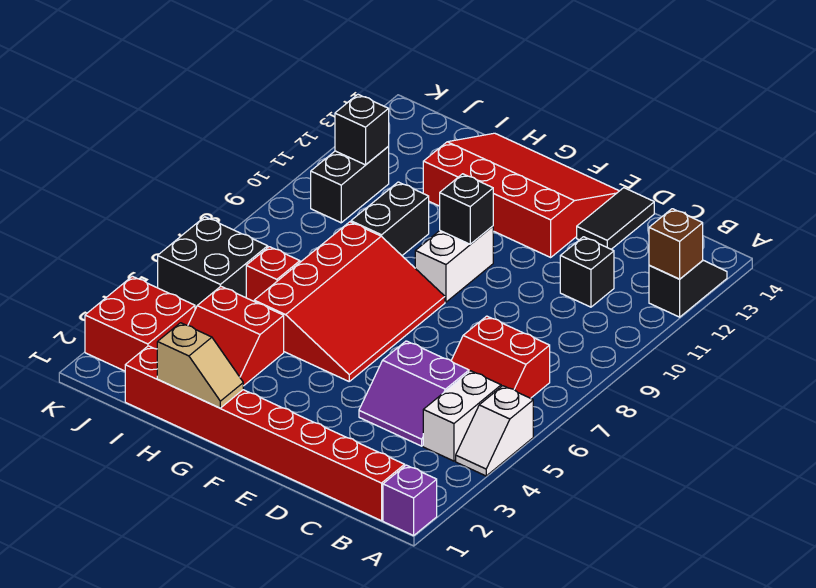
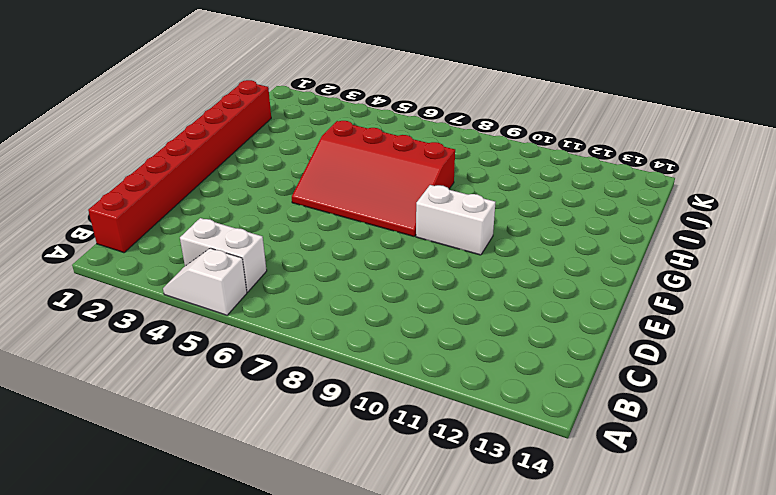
none -> purple 1x1 brick [383,465,437,536]
none -> black 1x2 slope [649,260,727,317]
none -> red 2x2 slope [451,316,550,398]

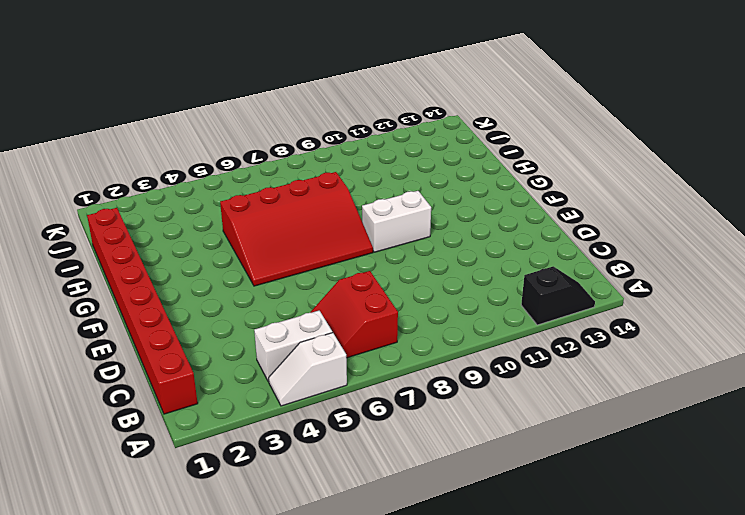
none -> purple 1x1 brick [383,465,437,536]
none -> purple 2x2 slope [359,341,469,446]
none -> black 1x1 brick [560,237,614,307]

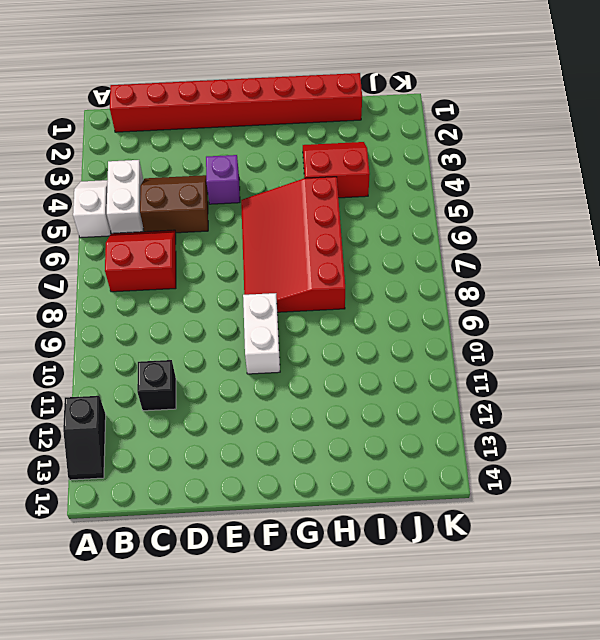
brown 2x2 slope [140,175,208,233] -> purple 2x2 slope [359,341,469,446]
purple 1x1 brick [206,155,240,204] -> purple 1x1 brick moved to [383,465,437,536]
none -> black 1x2 tile [577,188,654,249]
none -> red 3x4 slope [423,133,619,257]
none -> black 1x2 brick [351,182,429,255]

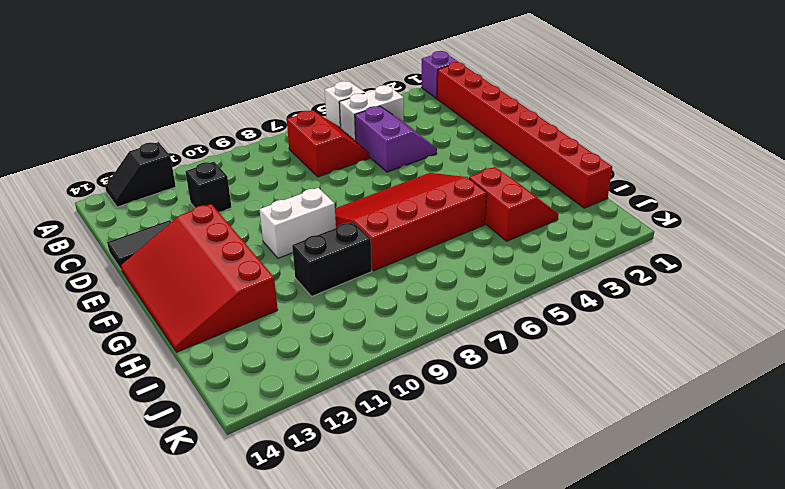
none -> red 1x1 brick [246,247,300,301]
none -> red 2x2 brick [85,276,195,371]
none -> black 2x2 brick [158,217,268,309]

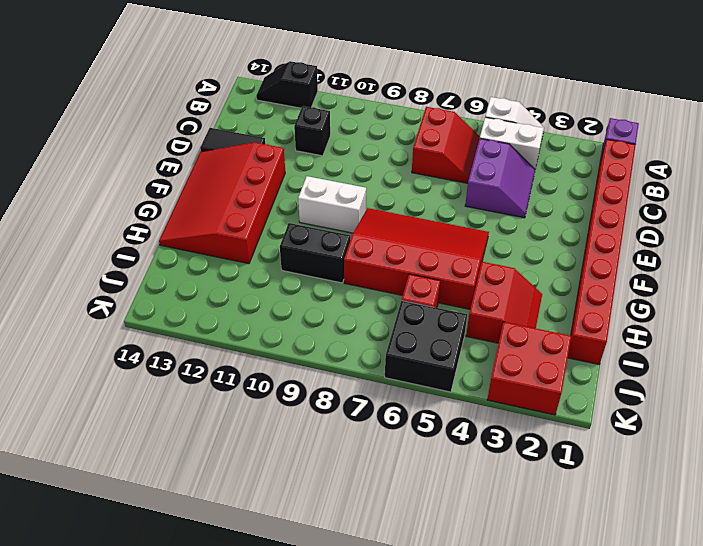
none -> black 1x2 brick [311,147,389,223]
none -> brown 1x1 brick [649,209,703,279]
none -> black 1x1 brick [440,174,493,244]

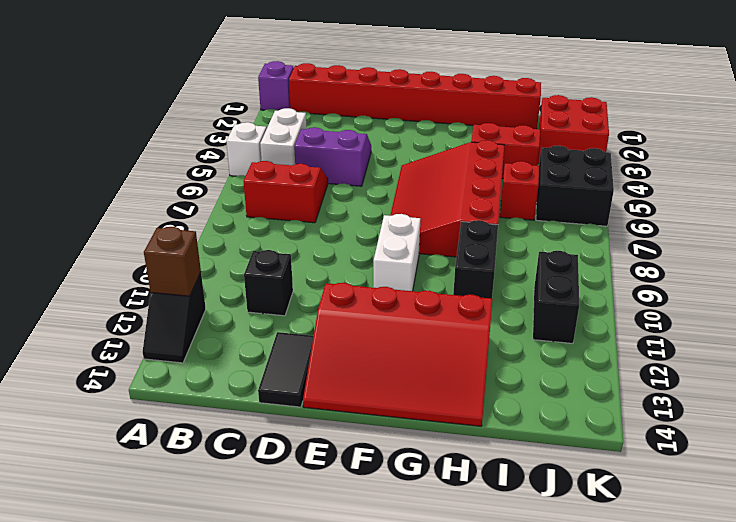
none -> black 1x1 brick [440,174,493,244]
none -> tan 1x2 slope [157,323,243,408]
none -> black 1x1 brick [335,95,389,165]

